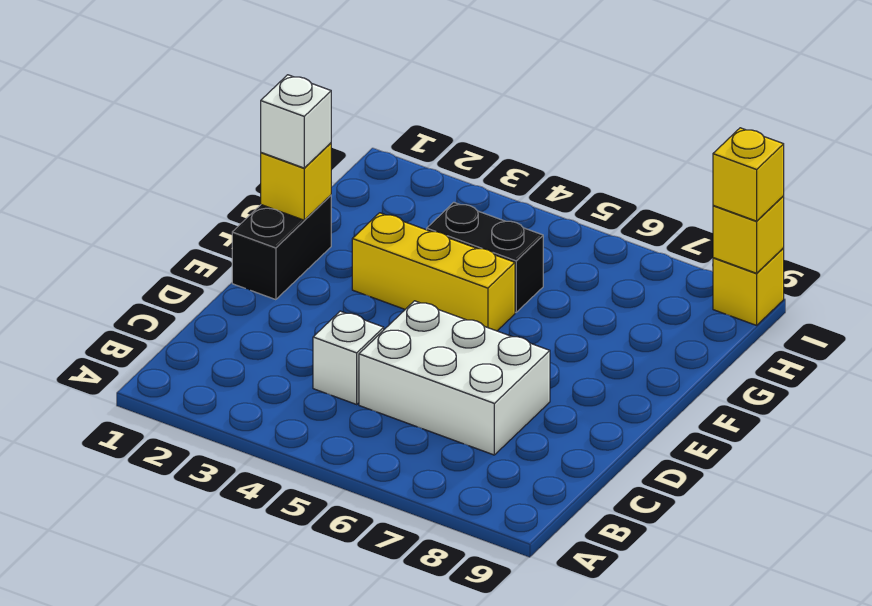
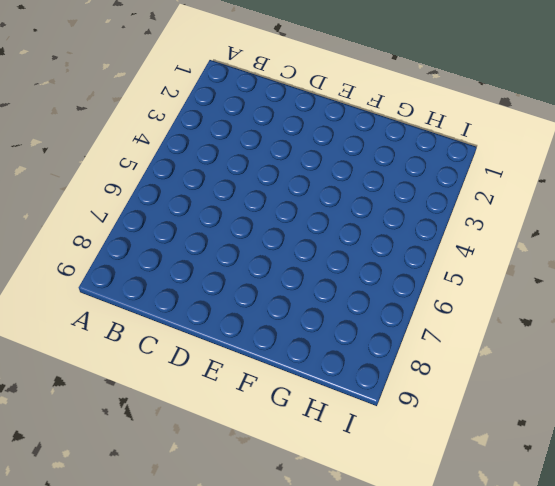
none -> white 1x1 brick [313,311,384,404]
none -> white 2x3 brick [359,301,550,455]

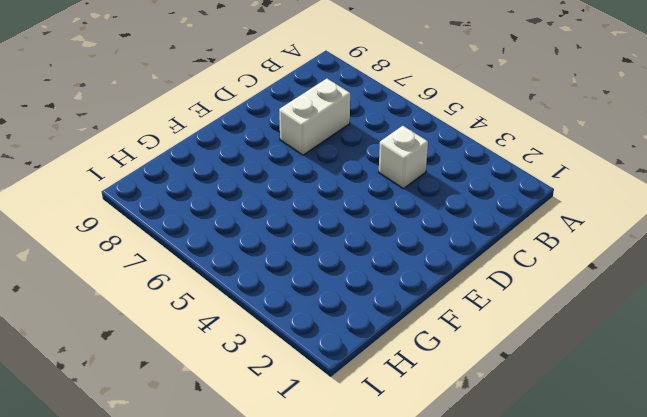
white 1x2 brick [279,79,350,155] -> white 2x3 brick [359,301,550,455]
none -> black 1x2 brick [232,195,331,300]
none -> yellow 1x3 brick [352,213,515,331]

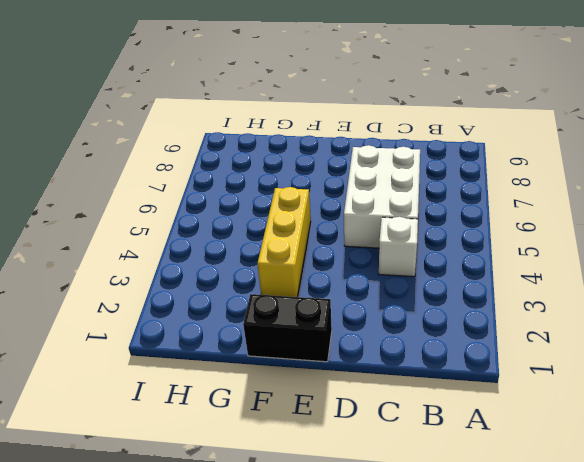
none -> black 1x2 brick [427,202,543,312]
none -> yellow 1x1 brick [713,248,784,325]

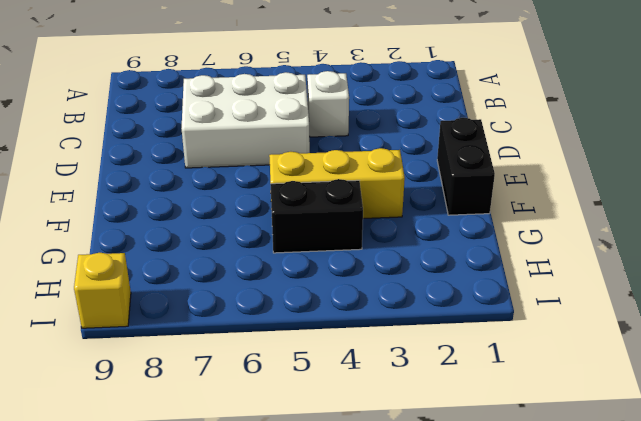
none -> yellow 1x1 brick [261,143,331,220]
none -> yellow 1x1 brick [713,196,784,273]

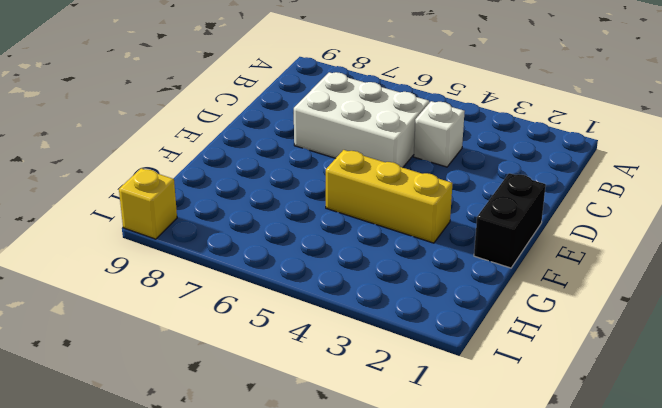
none -> black 1x2 brick [427,202,543,312]
none -> yellow 1x1 brick [261,143,331,220]

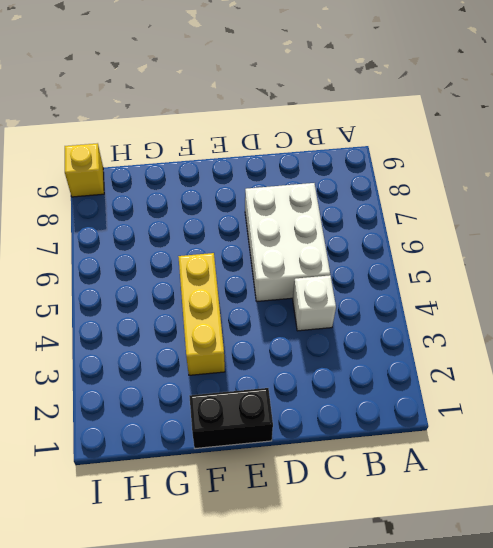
none -> black 1x2 brick [427,202,543,312]
none -> yellow 1x1 brick [261,143,331,220]

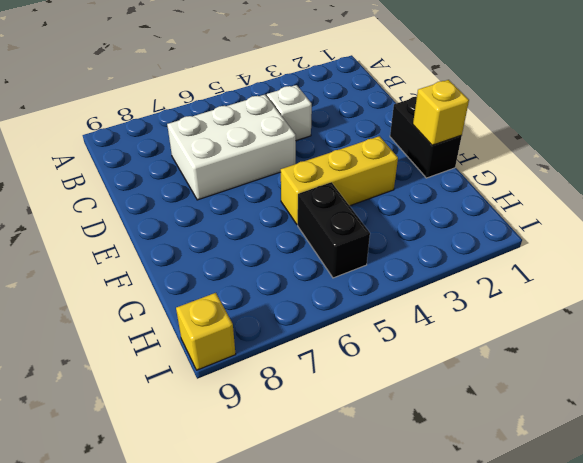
black 1x2 brick [298,182,370,278] -> black 1x2 brick turned to [427,202,543,312]
none -> yellow 1x1 brick [713,196,784,273]
none -> white 1x1 brick [261,75,331,168]

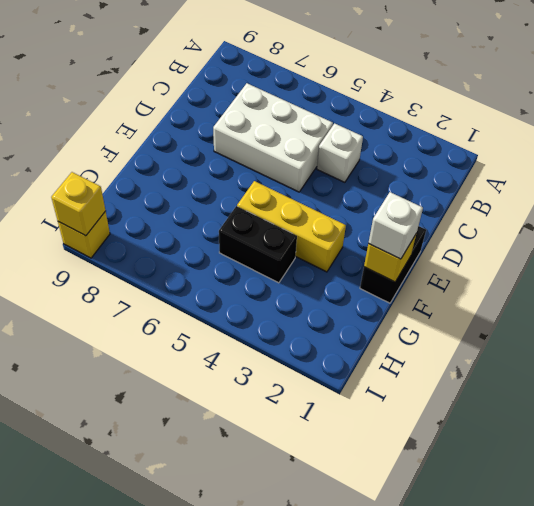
none -> yellow 1x1 brick [713,128,784,221]

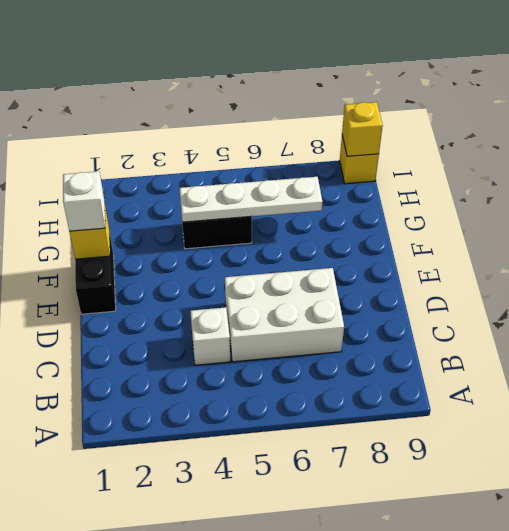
white 1x4 plate [179,177,322,222] -> none
none -> yellow 1x3 brick [352,213,515,331]
none -> yellow 1x1 brick [713,128,784,221]

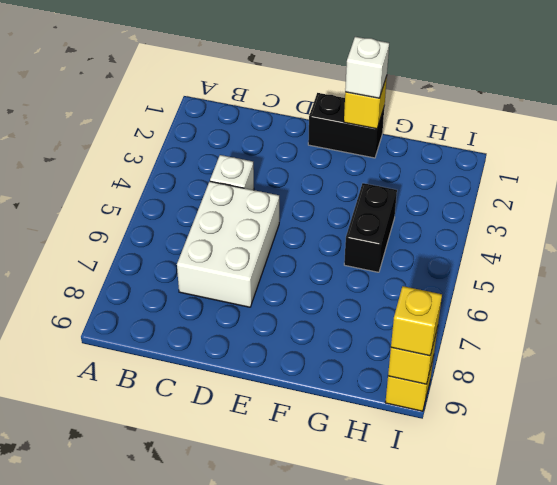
none -> yellow 1x3 brick [352,213,515,331]

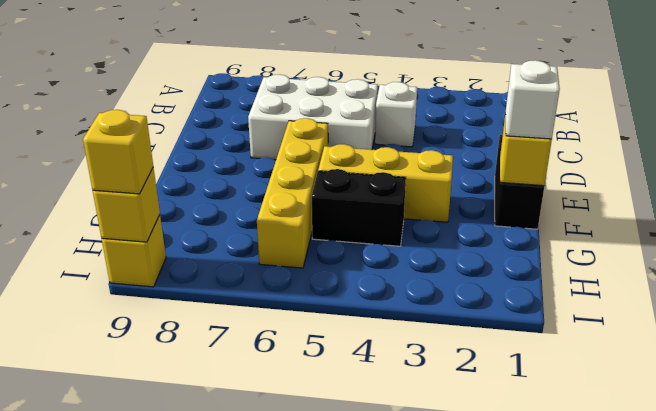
yellow 1x4 brick [257,118,328,268] -> none

